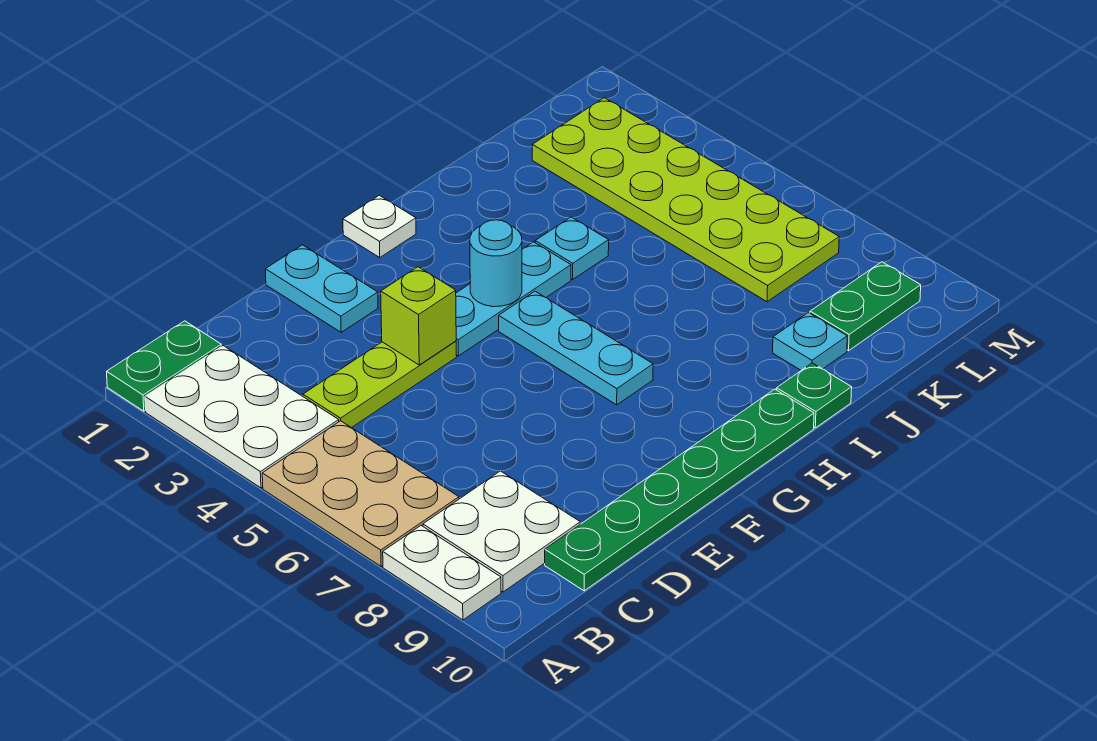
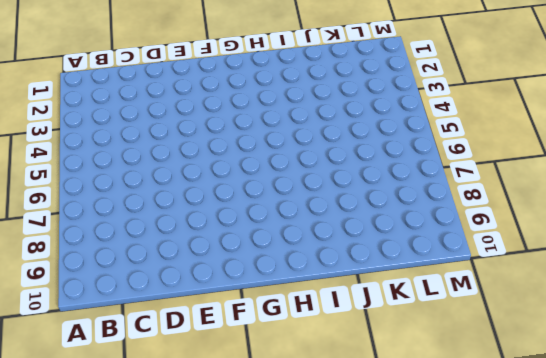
none -> green 1x2 plate [107,321,221,411]
none -> white 2x3 plate [145,346,339,488]
none -> tan 2x3 plate [262,421,459,566]

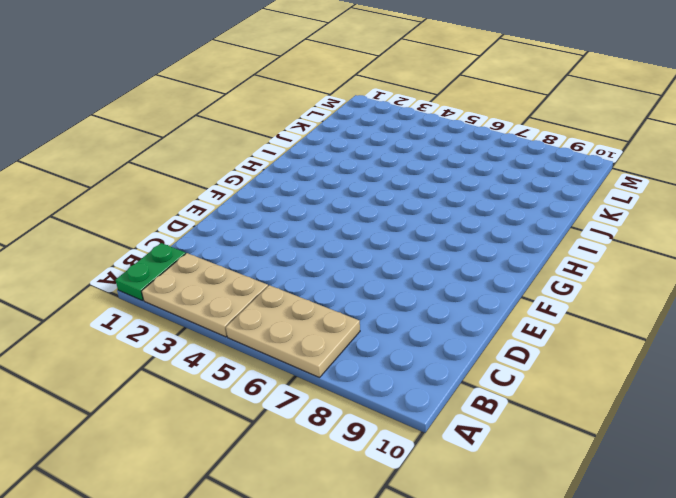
tan 2x3 plate [142,253,268,337] -> white 2x3 plate [145,346,339,488]
none -> white 1x2 plate [383,526,501,620]
none -> white 2x2 plate [423,471,580,592]
none -> lime 1x3 plate [303,341,457,428]

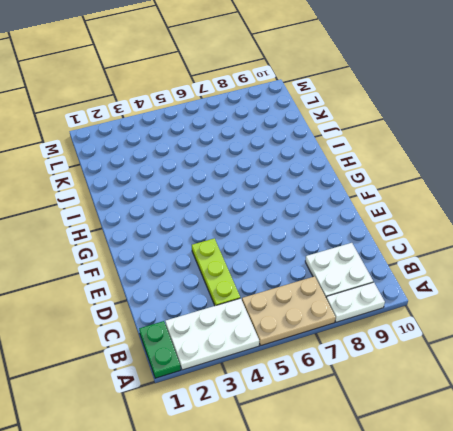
none -> green 1x6 plate [545,389,814,591]
none -> cyan 1x2 plate [265,245,378,332]
none -> cyan 1x3 plate [456,242,571,356]

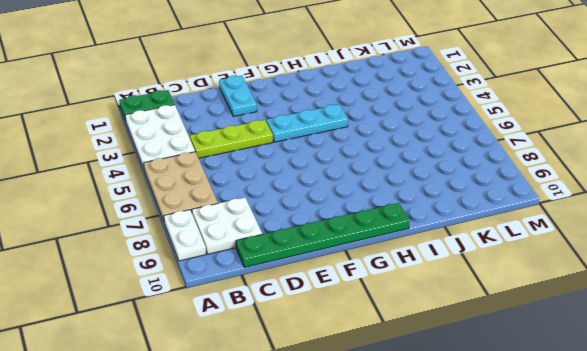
none -> white 1x1 plate [343,195,416,257]
none -> cyan 1x3 plate [499,291,653,405]
none -> cyan 1x1 plate [535,217,609,279]

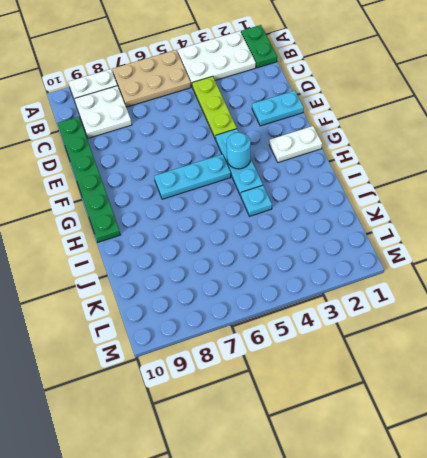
white 1x2 plate [269,126,322,163] -> white 1x1 plate [343,195,416,257]
none -> green 1x1 plate [777,363,852,428]
none -> cyan 1x1 plate [773,313,847,370]
none -> lime 2x6 plate [532,98,839,302]

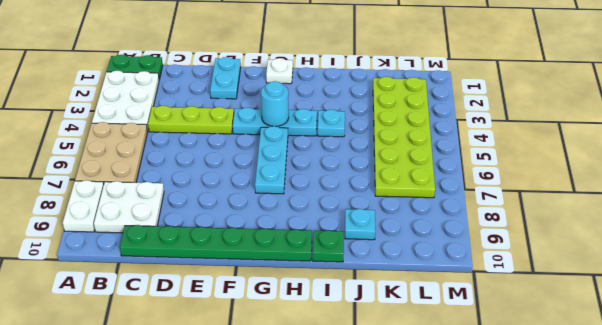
none -> green 1x2 plate [810,262,921,351]
none -> lime 1x1 brick [381,267,456,365]

